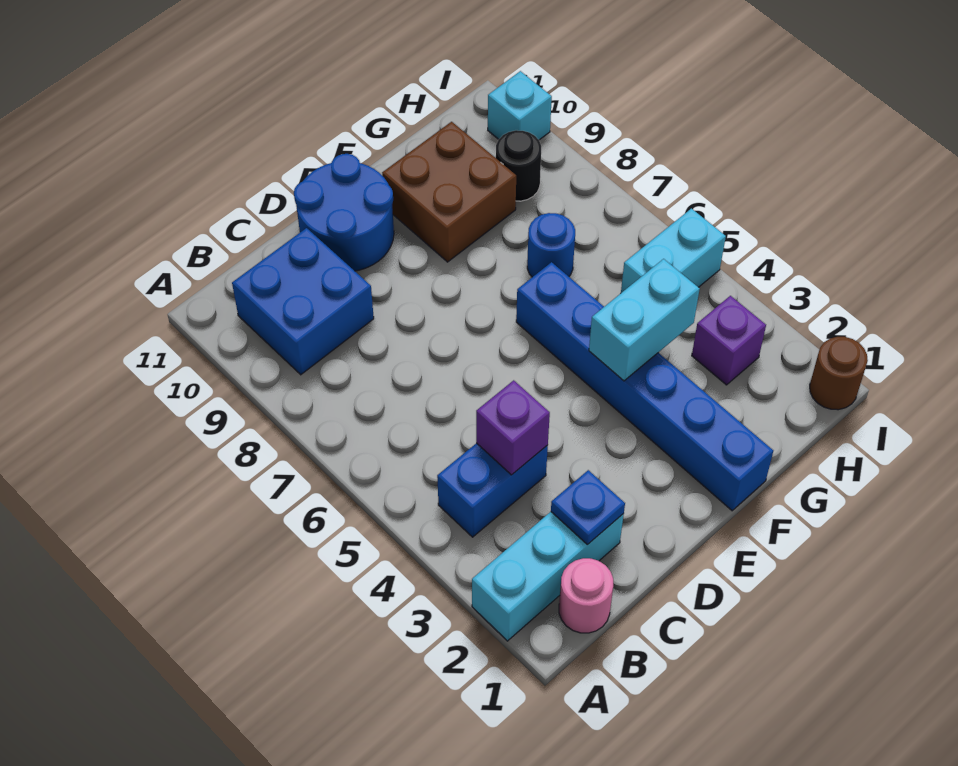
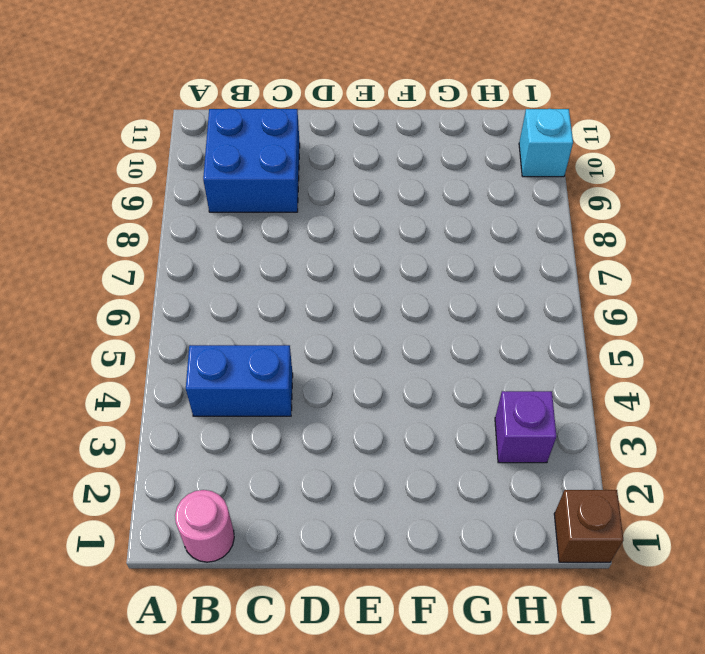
brown 1x1 brick [554,490,623,562] -> brown 1x1 round brick [810,337,868,410]
none -> cyan 1x3 brick [472,512,624,641]
none -> blue 2x2 round brick [294,154,394,271]
none -> blue 1x6 brick [516,262,773,511]

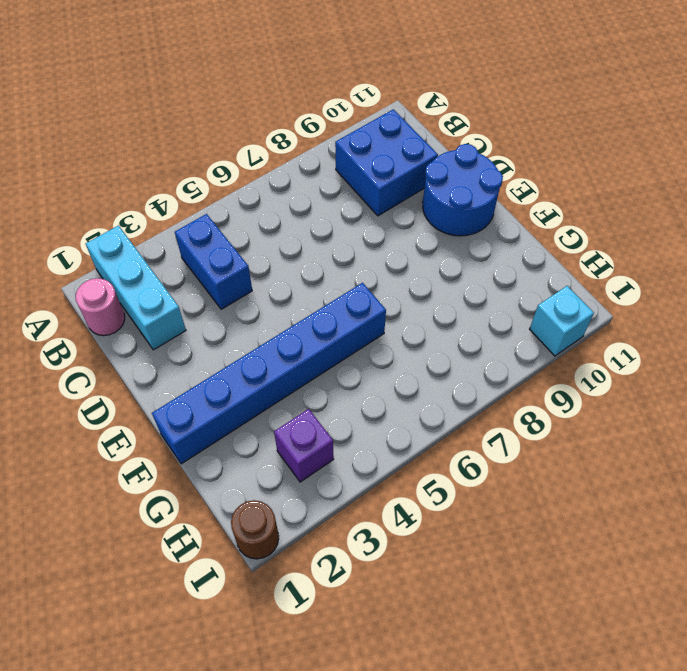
none -> brown 2x2 brick [382,122,516,262]
none -> blue 1x1 round brick [527,213,575,277]
none -> cyan 1x2 brick [621,209,726,293]

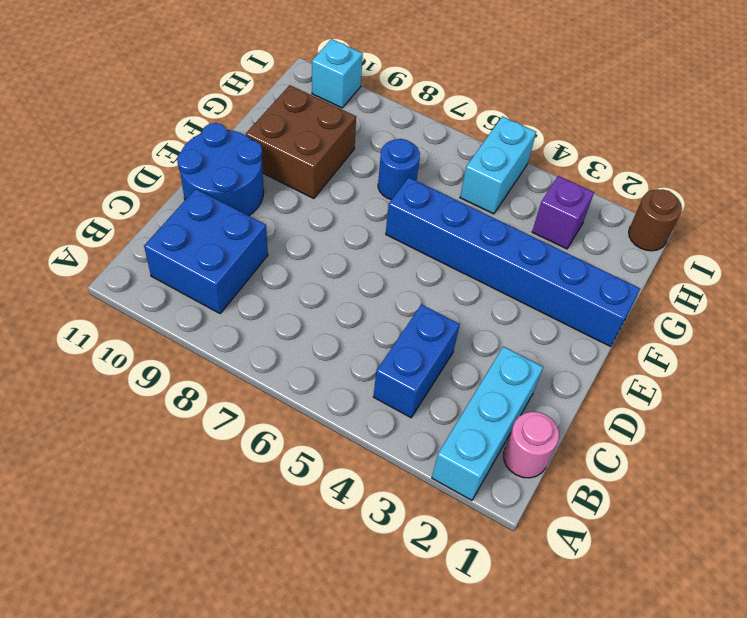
none -> black 1x1 round brick [496,130,541,201]
none -> blue 1x1 plate [551,470,625,545]
none -> purple 1x1 brick [476,380,550,475]

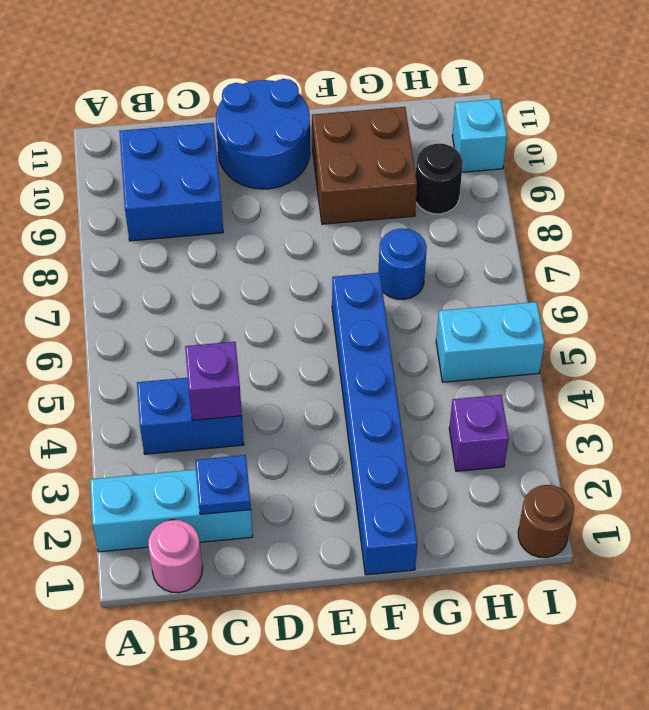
none -> cyan 1x2 brick [589,259,700,381]

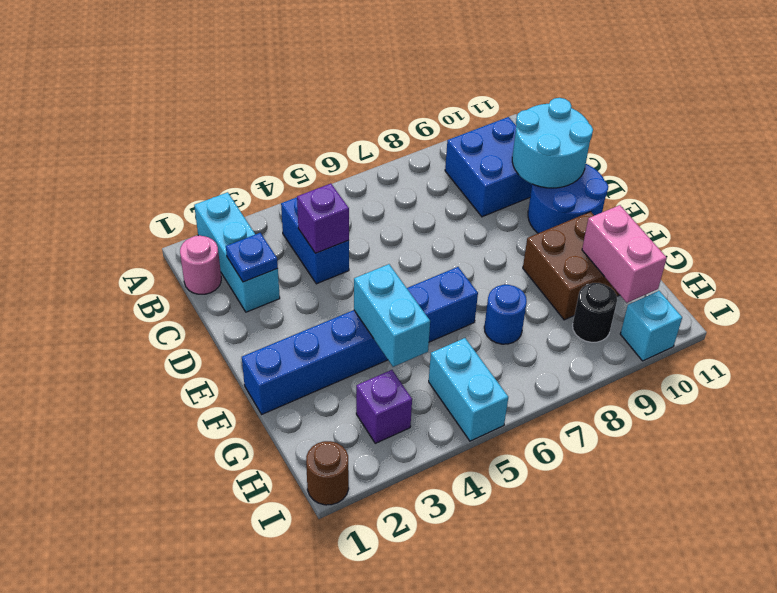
cyan 2x2 round brick [512,98,593,188] -> none
pink 1x2 brick [582,205,667,303] -> none

